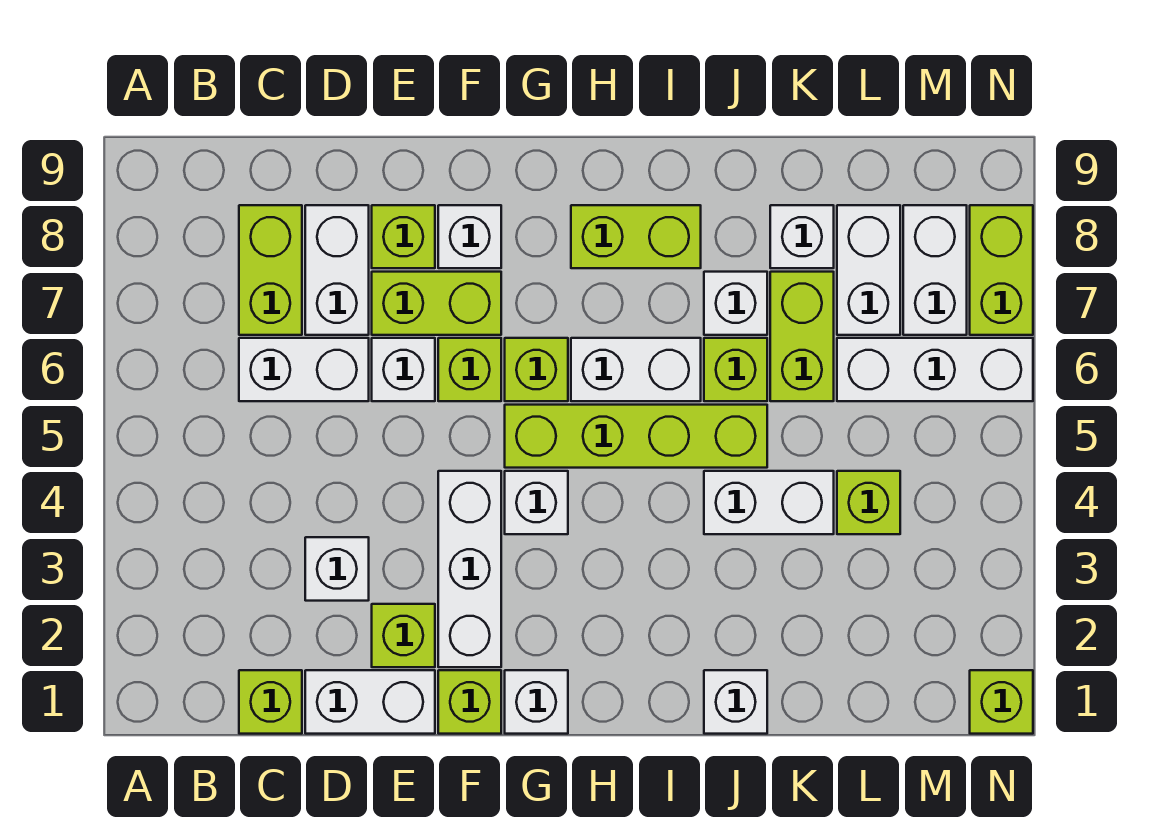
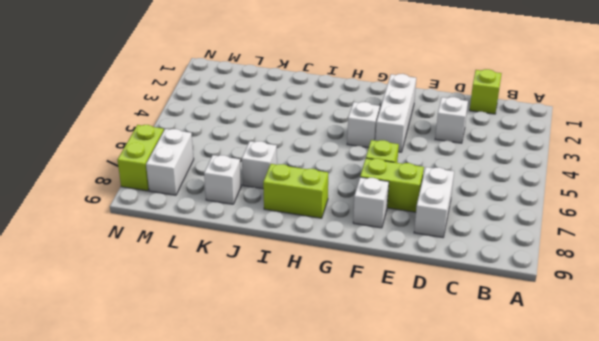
none -> white 1x2 brick [239,338,369,401]
none -> lime 1x2 brick [239,205,302,335]
none -> white 1x2 brick [305,670,435,734]
none -> lime 1x1 brick [372,604,435,667]

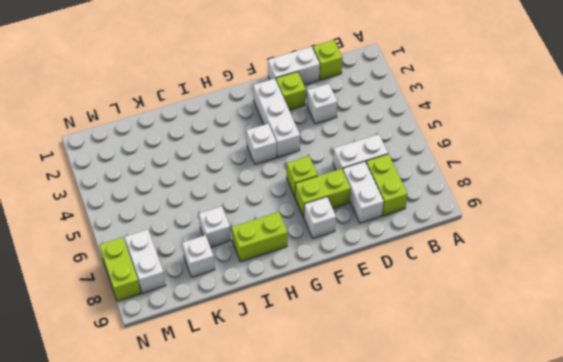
none -> white 1x1 brick [372,338,435,401]
none -> lime 1x1 brick [372,205,435,268]
none -> lime 1x1 brick [438,670,501,734]
none -> white 1x1 brick [505,670,568,734]

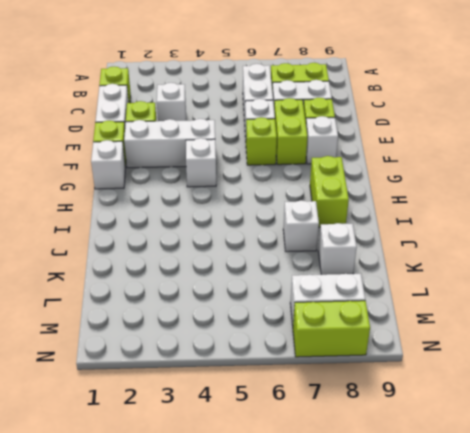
none -> lime 1x4 brick [505,405,767,468]
none -> lime 1x1 brick [505,338,568,401]
none -> white 1x2 brick [571,338,701,401]
none -> white 1x1 brick [704,670,767,734]

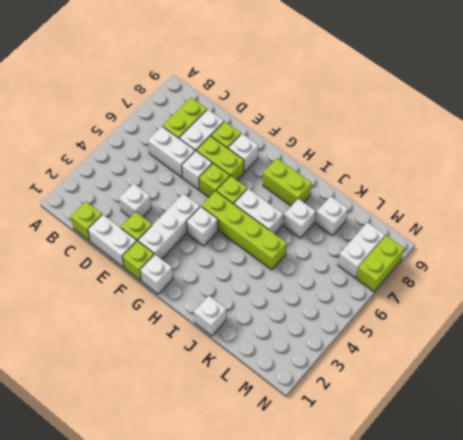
none -> white 1x2 brick [704,471,834,534]
none -> lime 1x1 brick [704,338,767,401]
none -> lime 1x2 brick [770,272,834,401]
none -> lime 1x1 brick [837,471,900,534]

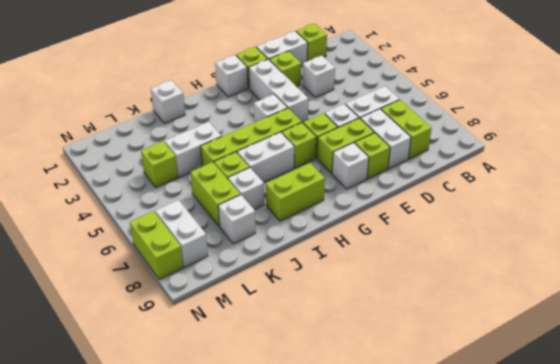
none -> white 1x3 brick [837,338,1033,401]
none -> white 1x2 brick [837,205,900,335]
none -> lime 1x1 brick [970,670,1033,734]

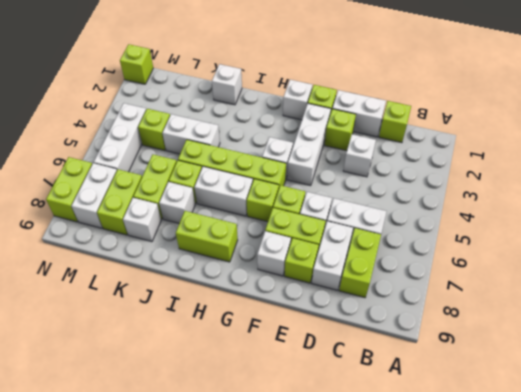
lime 1x2 brick [97,169,142,235] -> white 1x2 brick [837,205,900,335]
white 1x3 brick [94,103,146,172] -> white 1x3 brick turned to [837,338,1033,401]

